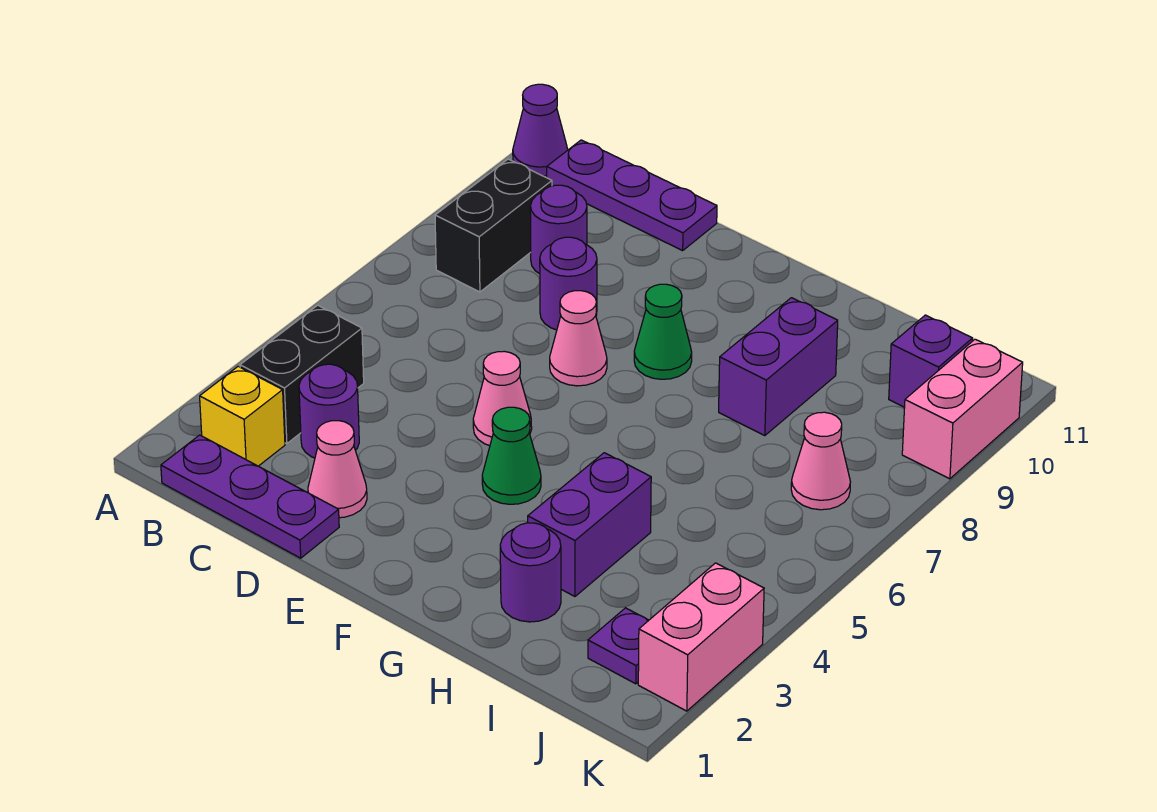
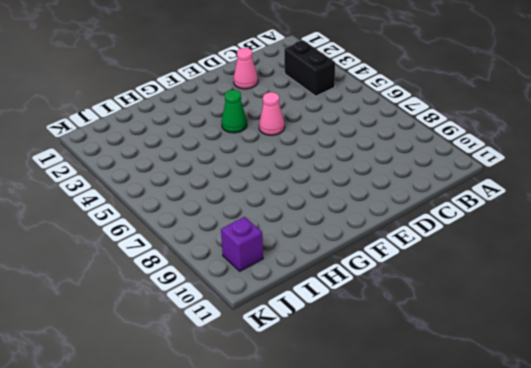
none -> purple 1x1 cone [513,84,568,176]
none -> purple 1x3 plate [161,435,339,558]
none -> yellow 1x1 brick [200,366,285,466]

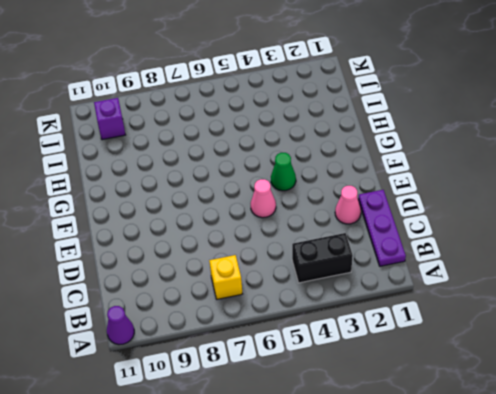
yellow 1x1 brick [209,255,242,299] -> yellow 1x1 brick moved to [200,366,285,466]
none -> black 1x2 brick [435,159,552,292]
none -> purple 1x3 plate [547,140,717,251]
none -> purple 1x1 round brick [299,364,359,458]

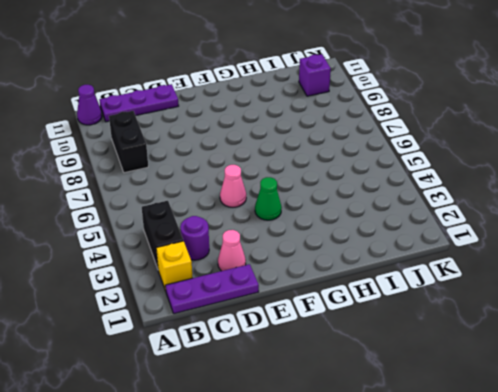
none -> purple 1x1 round brick [530,185,587,274]
none -> purple 1x1 round brick [540,237,597,330]
none -> pink 1x1 cone [550,291,607,386]

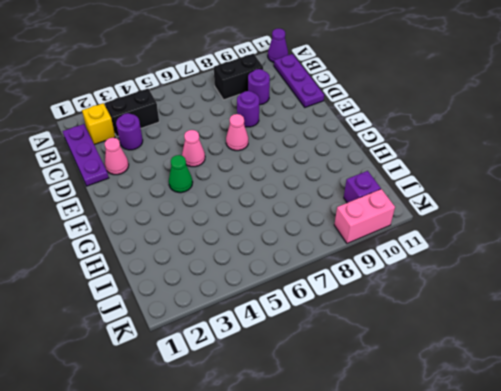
none -> green 1x1 cone [634,284,692,379]
none -> purple 1x1 round brick [500,523,561,622]
none -> purple 1x2 brick [528,453,651,596]

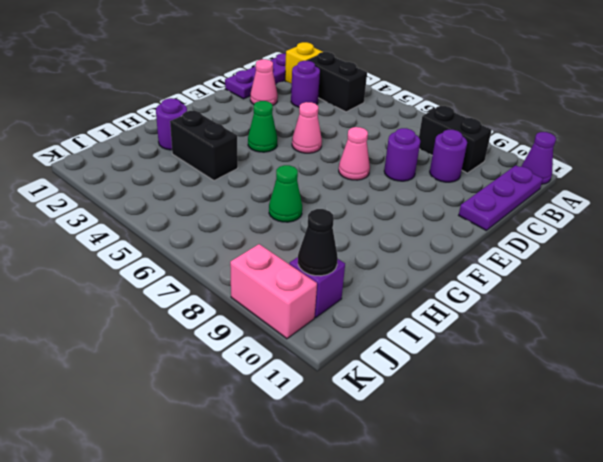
black 1x2 brick [170,111,238,181] -> purple 1x2 brick [528,453,651,596]
green 1x1 cone [269,165,302,222] -> green 1x1 cone moved to [634,284,692,379]
black 1x1 cone [298,209,338,276] -> none
none -> purple 1x2 brick [719,298,838,436]
none -> purple 1x1 plate [588,608,649,684]
none -> pink 1x1 cone [791,412,850,510]

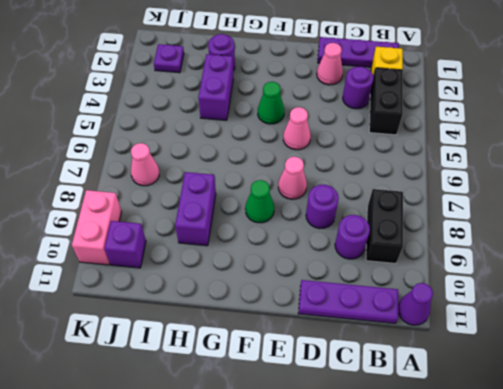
none -> pink 1x2 brick [638,563,764,711]

